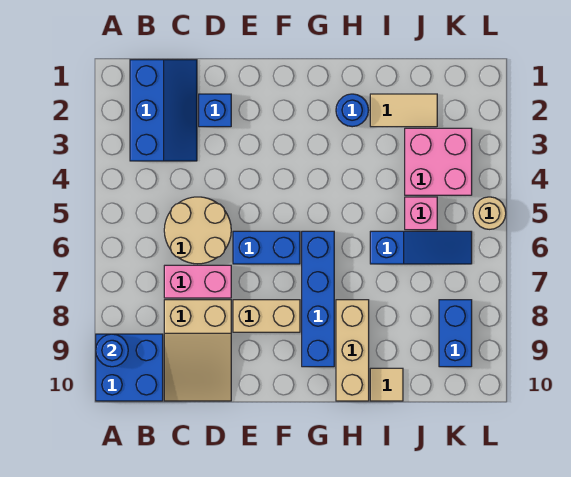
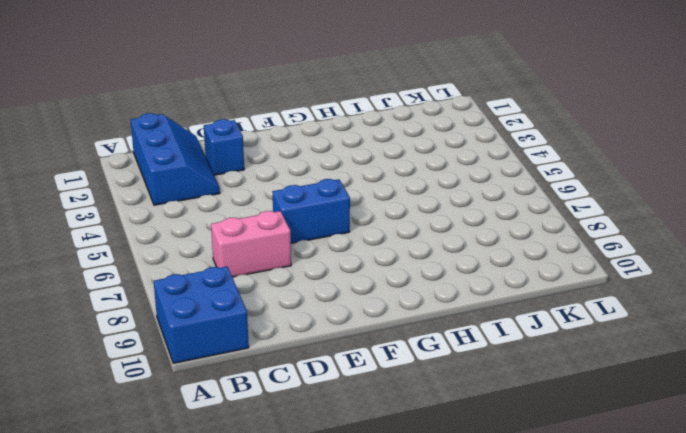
none -> tan 2x2 round brick [164,197,231,264]
none -> tan 2x3 slope [164,300,231,401]
none -> tan 1x2 brick [233,300,300,332]

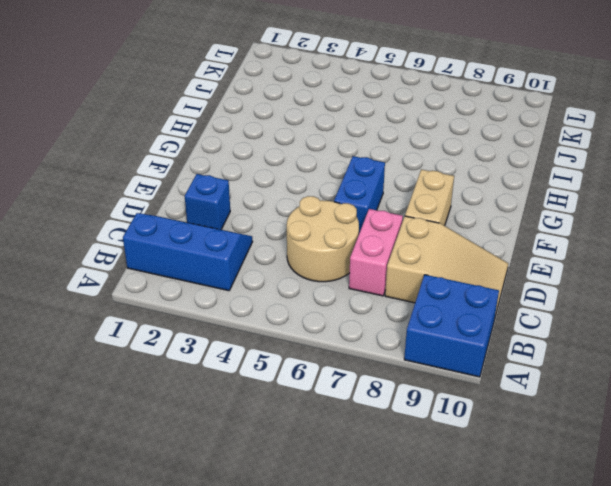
none -> blue 1x4 brick [302,231,334,367]
none -> blue 1x1 round brick [336,94,369,127]
none -> tan 1x3 brick [336,300,369,401]

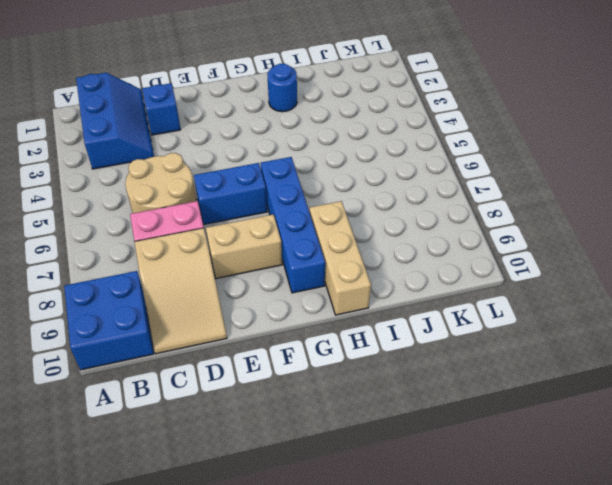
none -> tan 1x2 tile [370,94,437,127]
none -> blue 1x3 slope [370,231,472,264]
none -> tan 1x1 tile [370,368,403,401]

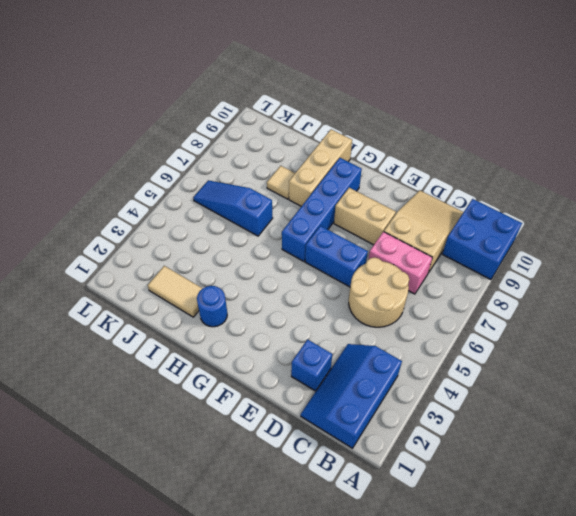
tan 1x1 tile [267,166,295,199] -> tan 1x1 tile moved to [370,368,403,401]
none -> pink 2x2 brick [405,128,472,195]
none -> pink 1x1 brick [405,197,437,230]
none -> blue 1x2 brick [439,300,472,367]

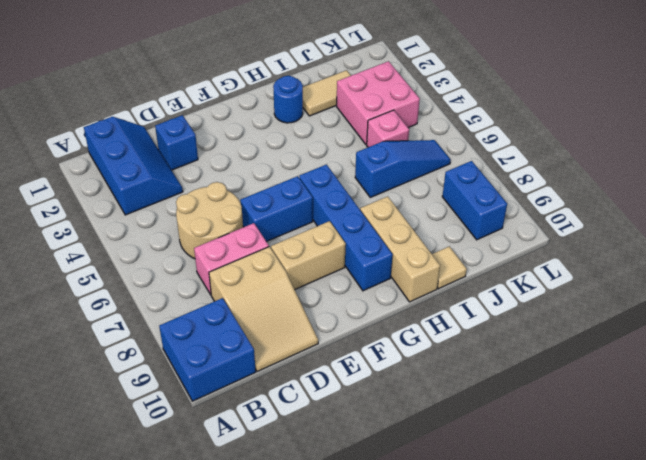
none -> tan 1x1 round brick [473,197,506,229]
none -> blue 1x1 round brick [96,334,128,367]

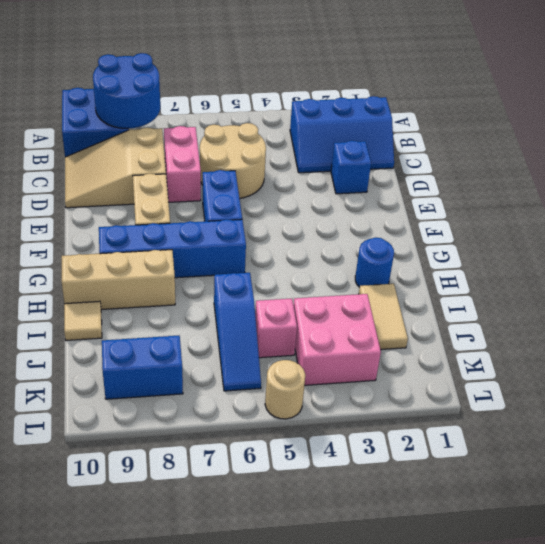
blue 2x2 round brick [93,53,160,129] -> blue 1x1 round brick [96,334,128,367]

